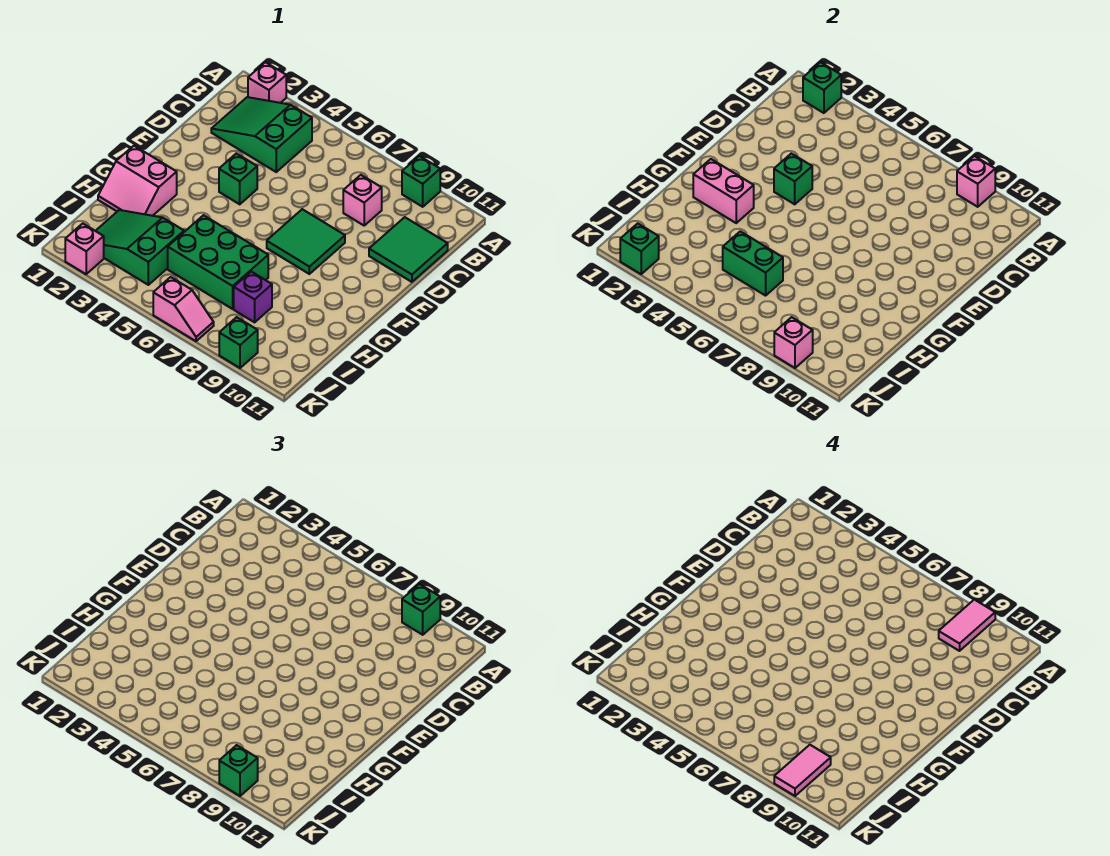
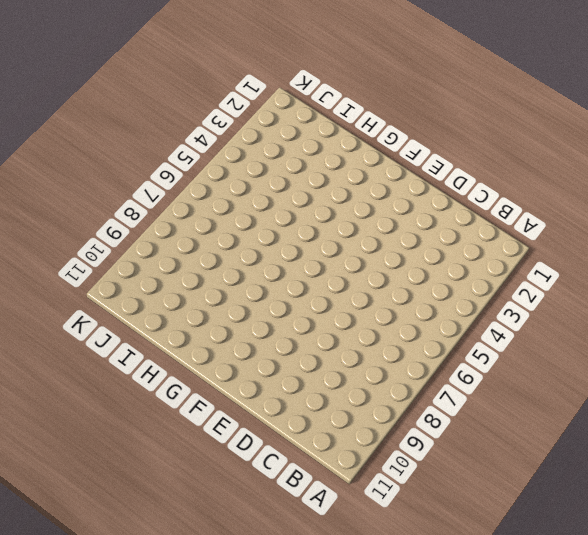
none -> pink 1x1 brick [248,62,286,103]
none -> green 1x1 brick [402,156,440,207]
none -> green 2x3 slope [211,97,312,172]

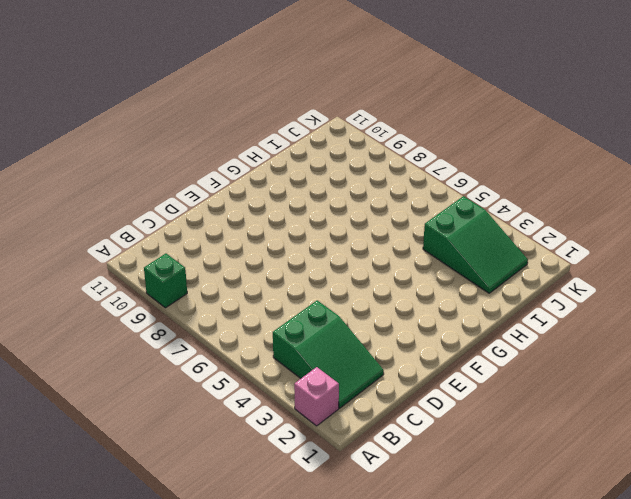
none -> pink 1x1 brick [343,175,382,225]
none -> green 2x2 tile [369,217,448,282]
none -> green 1x1 brick [219,154,257,204]

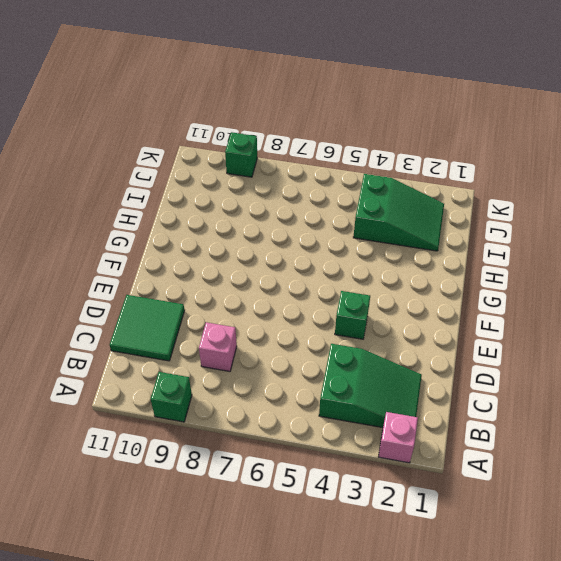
none -> green 2x2 tile [267,209,345,274]
none -> pink 2x2 slope [98,146,177,216]
none -> green 2x3 brick [168,215,268,309]

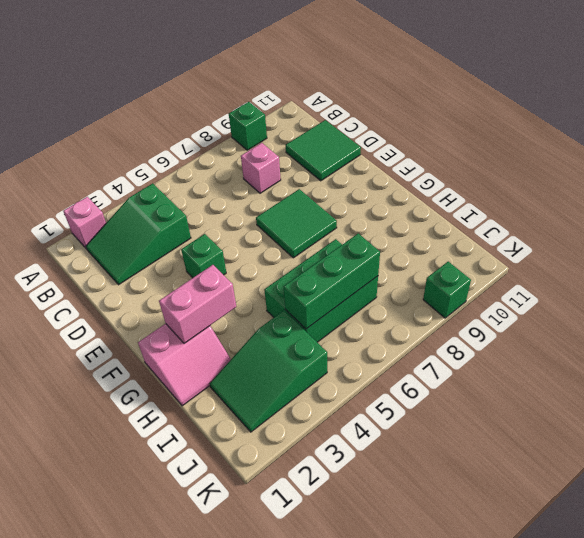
green 1x3 brick [284,233,380,329] -> green 1x2 brick [723,231,783,296]
none -> purple 1x1 brick [234,272,272,322]
none -> pink 1x1 brick [65,223,104,274]
none -> pink 1x2 slope [153,277,214,341]

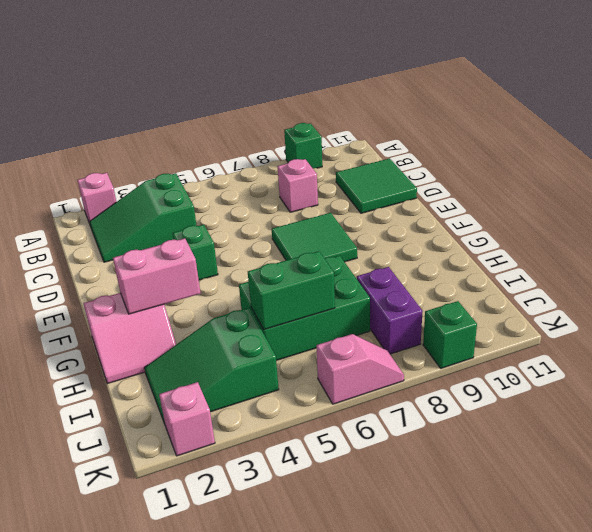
purple 1x2 brick [357,267,423,354] -> purple 1x1 brick [234,272,272,322]
none -> green 1x1 brick [803,62,841,113]
none -> pink 1x1 brick [957,156,995,207]
none -> green 1x1 brick [774,154,812,204]

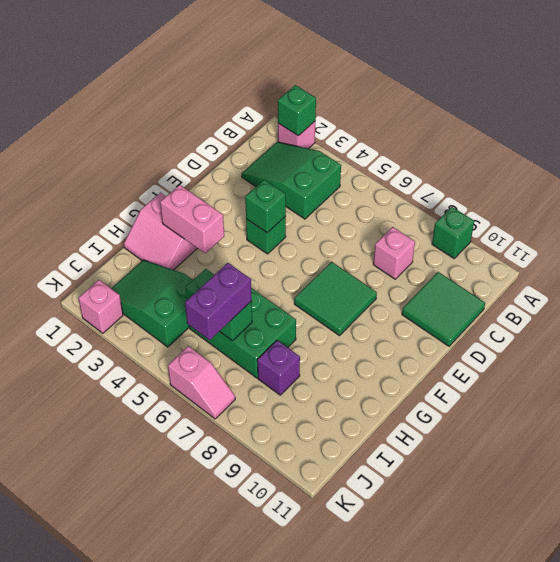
purple 1x2 brick [185,263,252,340] -> none
none -> green 1x1 brick [219,317,258,368]
none -> pink 1x1 brick [957,156,995,207]
none -> green 1x1 brick [620,223,659,274]

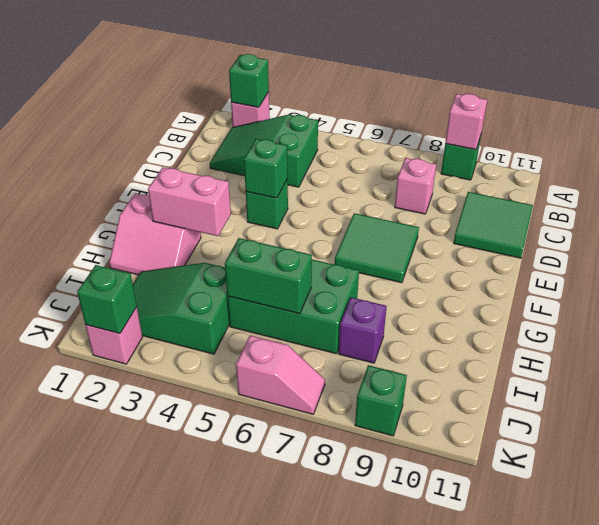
none -> pink 1x1 brick [774,317,813,368]
none -> green 1x1 brick [402,584,440,635]
none -> green 1x1 brick [219,745,258,796]

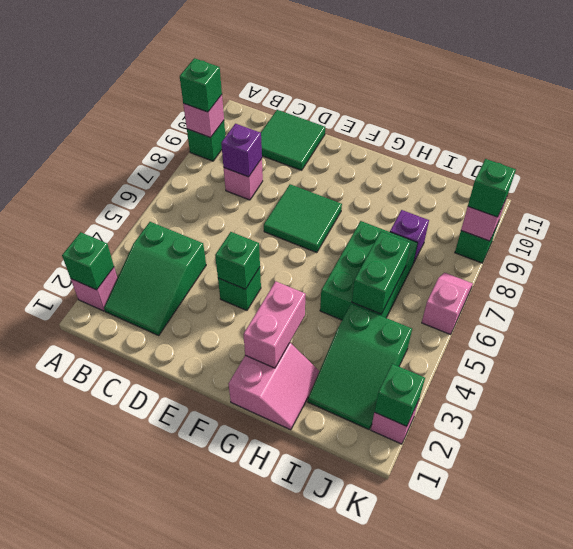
purple 1x1 brick [221,124,262,177] -> none
none -> pink 1x2 tile [939,600,995,651]
none -> pink 1x2 tile [774,745,831,796]

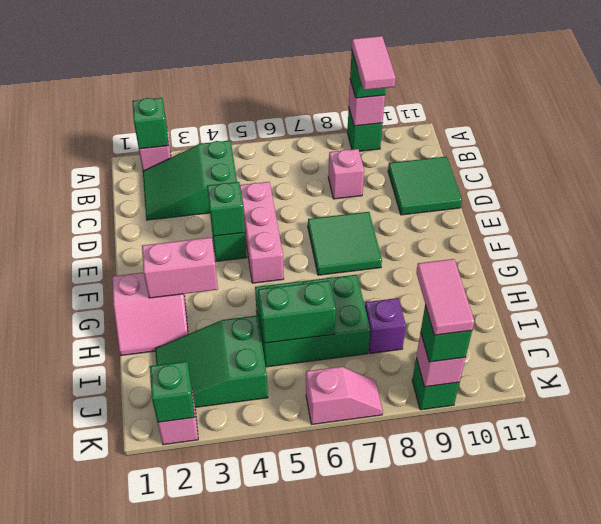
pink 1x3 brick [240,182,284,283] -> none

